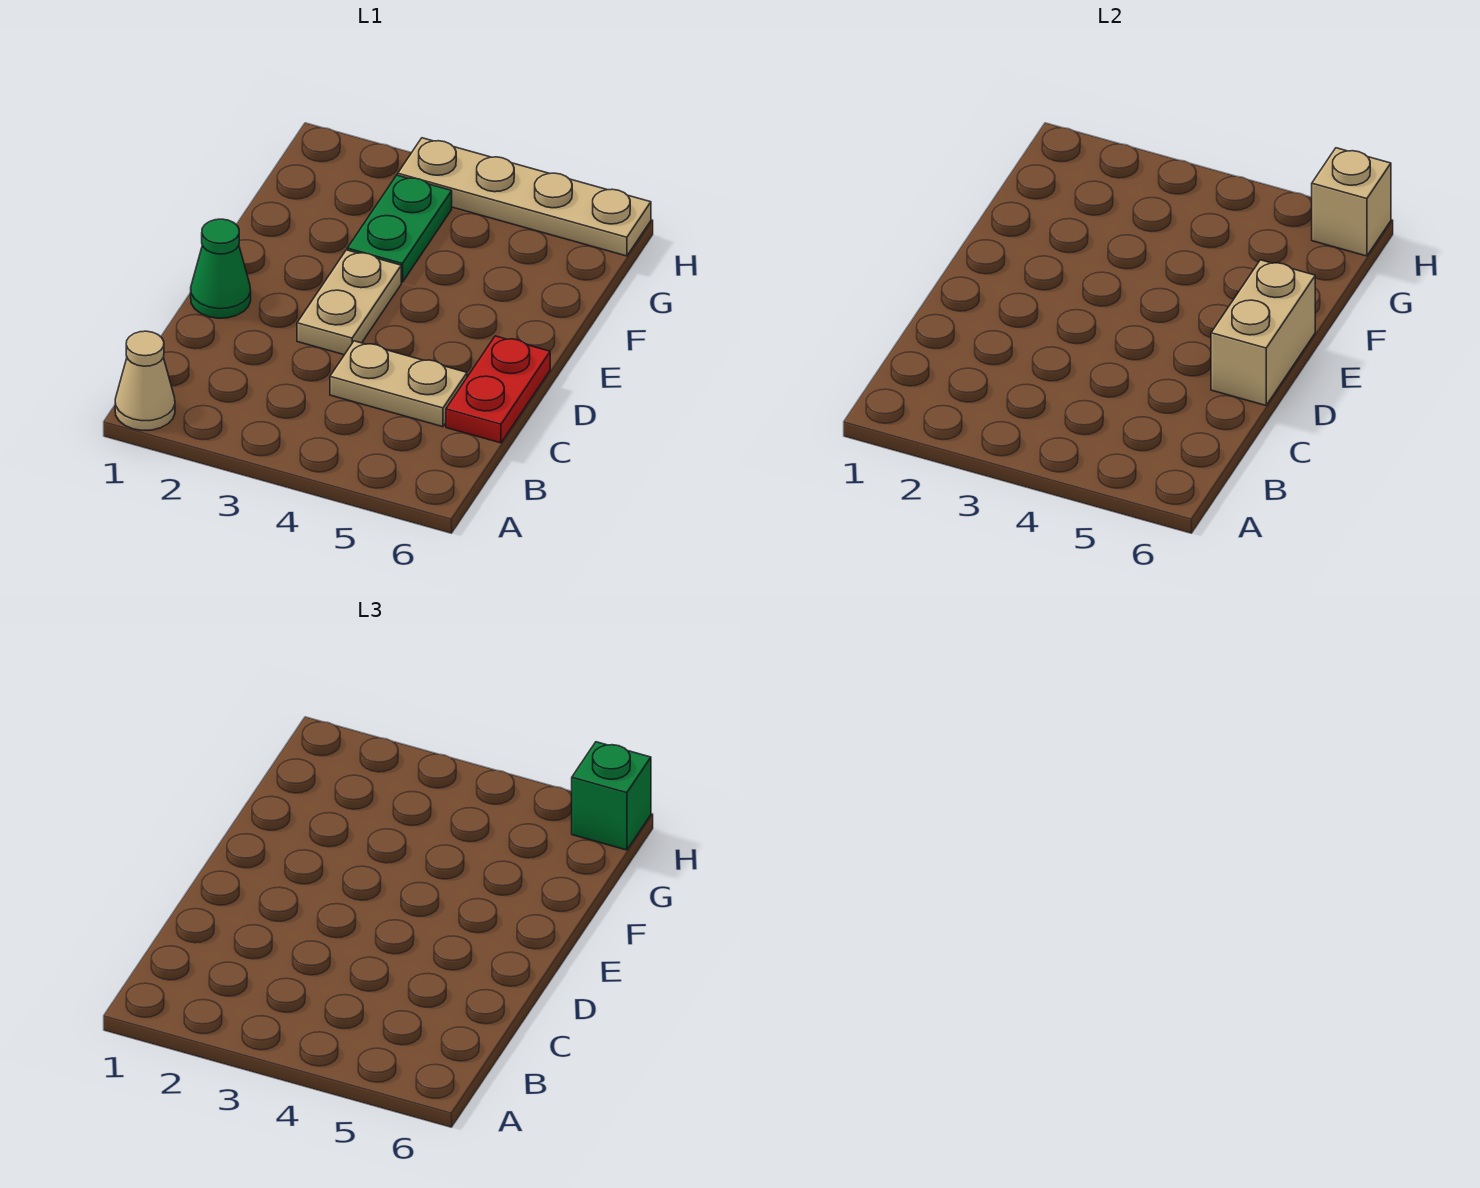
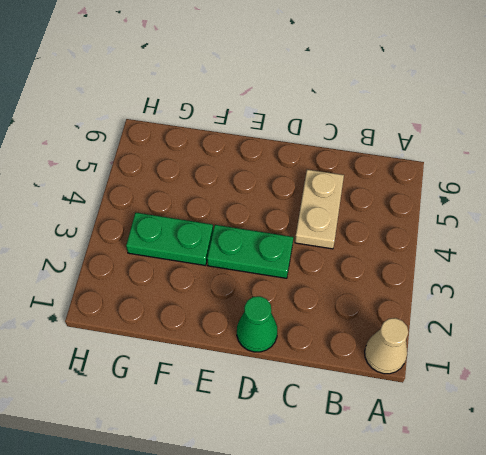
green 1x2 plate [207,225,293,278] -> tan 1x2 plate [297,250,401,355]
none -> red 1x2 plate [446,336,550,443]
none -> tan 1x4 plate [398,138,651,256]

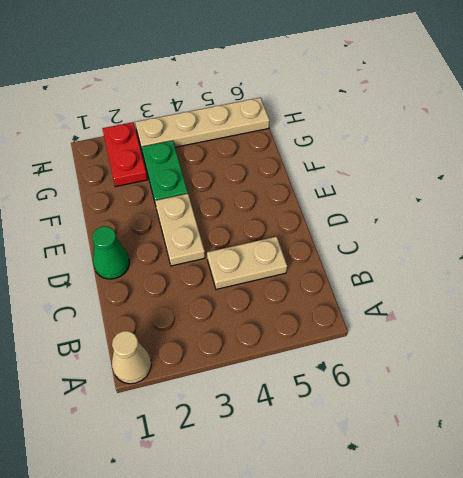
red 1x2 plate [102,122,147,187] -> red 1x2 plate moved to [446,336,550,443]
none -> tan 1x2 brick [1211,260,1315,405]
none -> tan 1x1 brick [1312,148,1391,256]

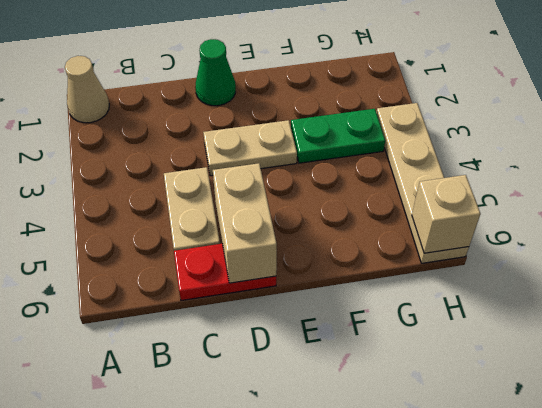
tan 1x2 brick [213,163,277,283] -> tan 1x2 brick turned to [1211,260,1315,405]
none -> green 1x1 brick [572,742,651,850]

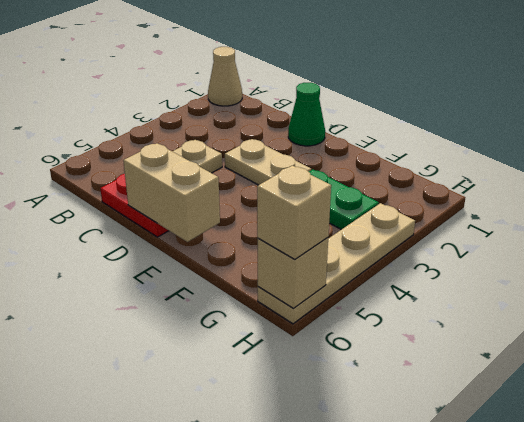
tan 1x1 brick [257,166,331,259] -> green 1x1 brick [572,742,651,850]

